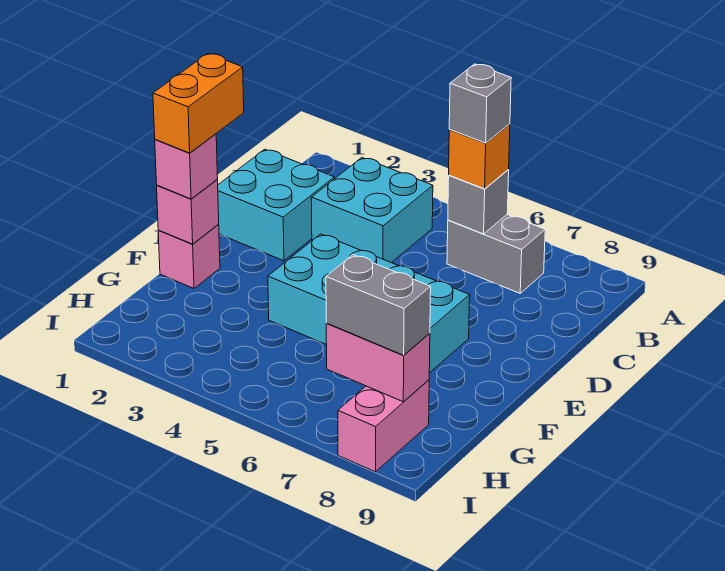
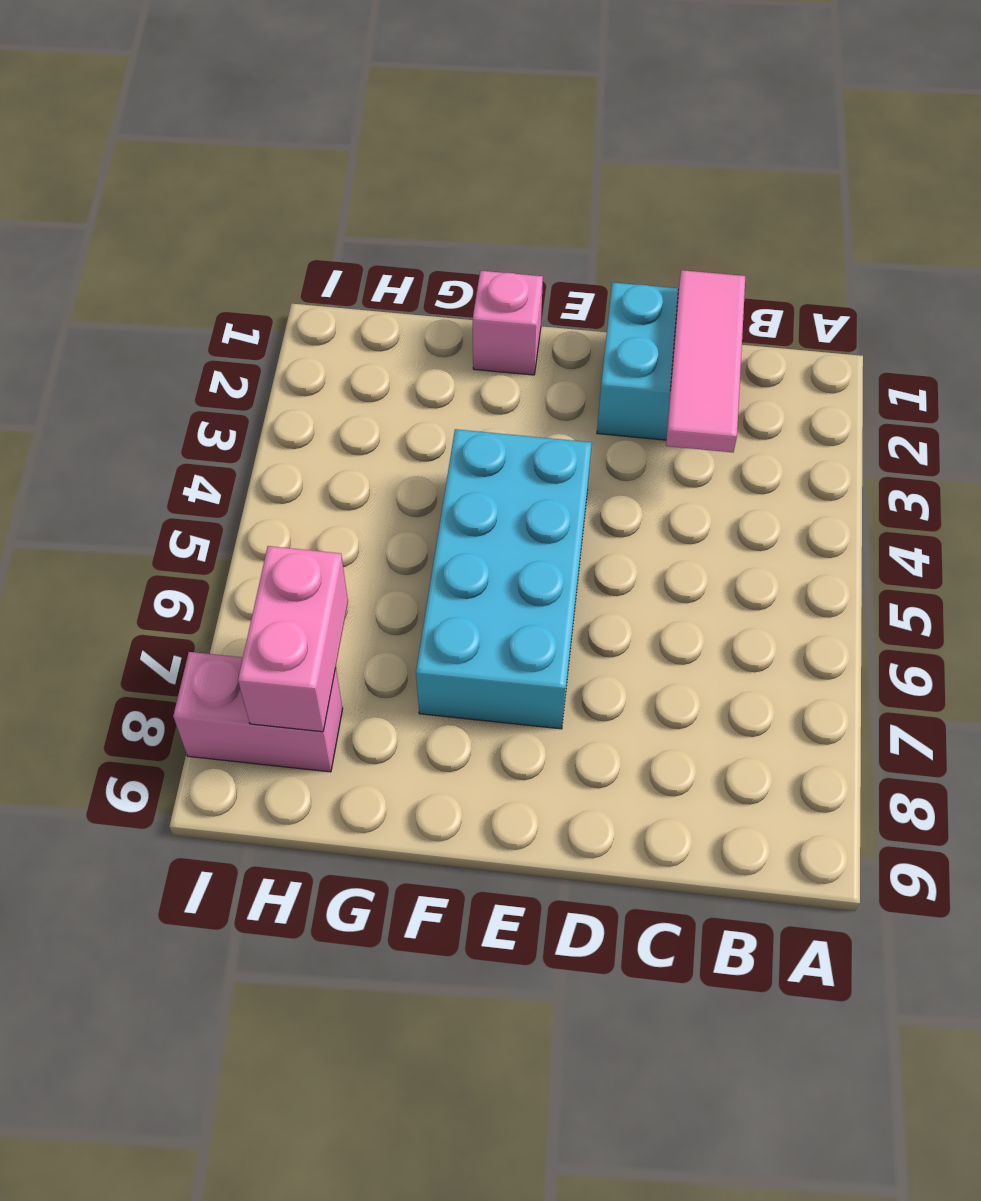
pink 1x3 tile [666,270,745,452] -> none
none -> cyan 2x2 brick [311,158,433,263]
none -> grey 1x2 brick [447,214,545,293]
none -> grey 1x1 brick [448,170,509,234]

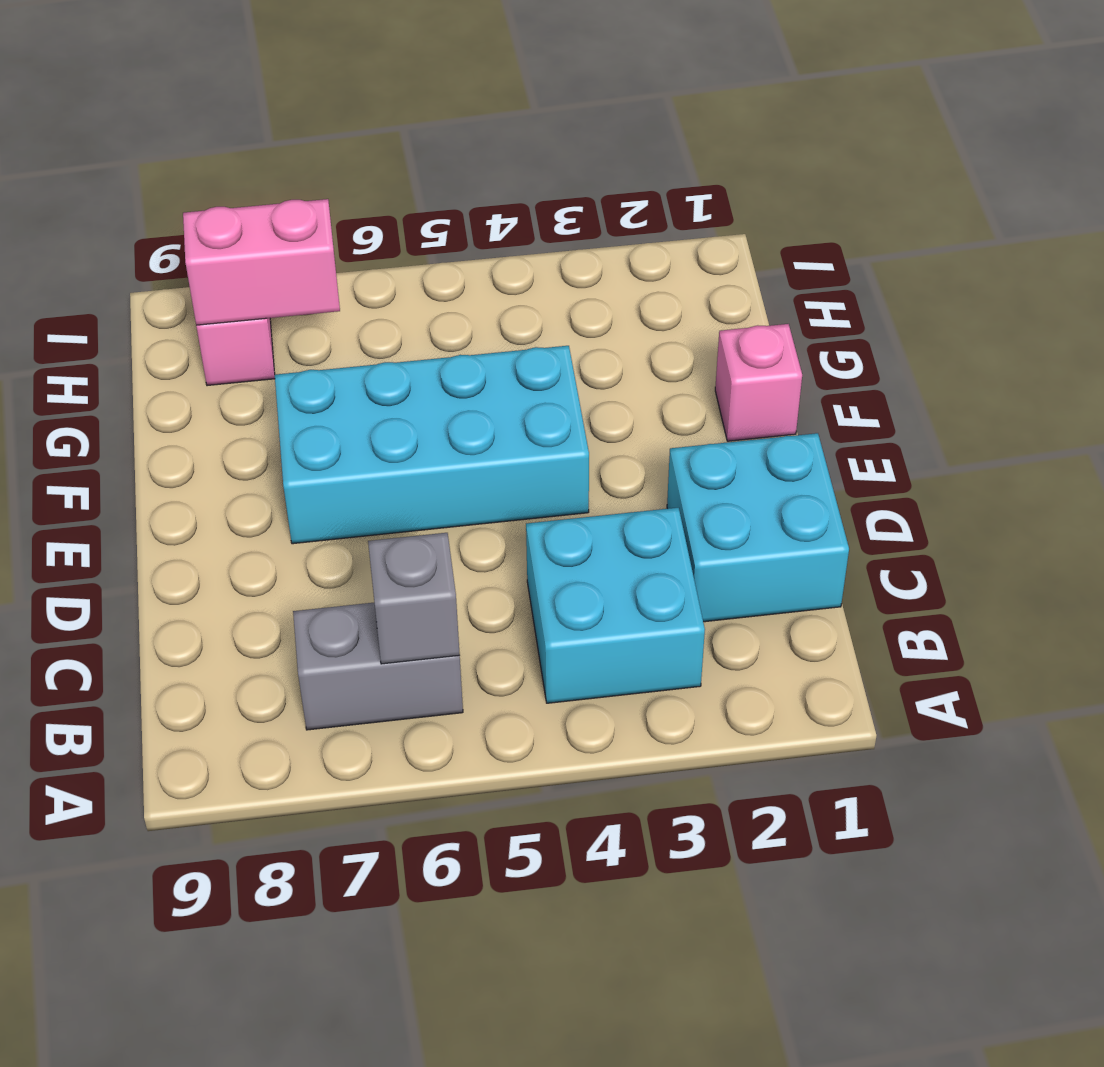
none -> pink 1x1 brick [157,180,219,244]
none -> orange 1x1 brick [449,124,510,189]
none -> pink 1x1 brick [155,134,218,199]

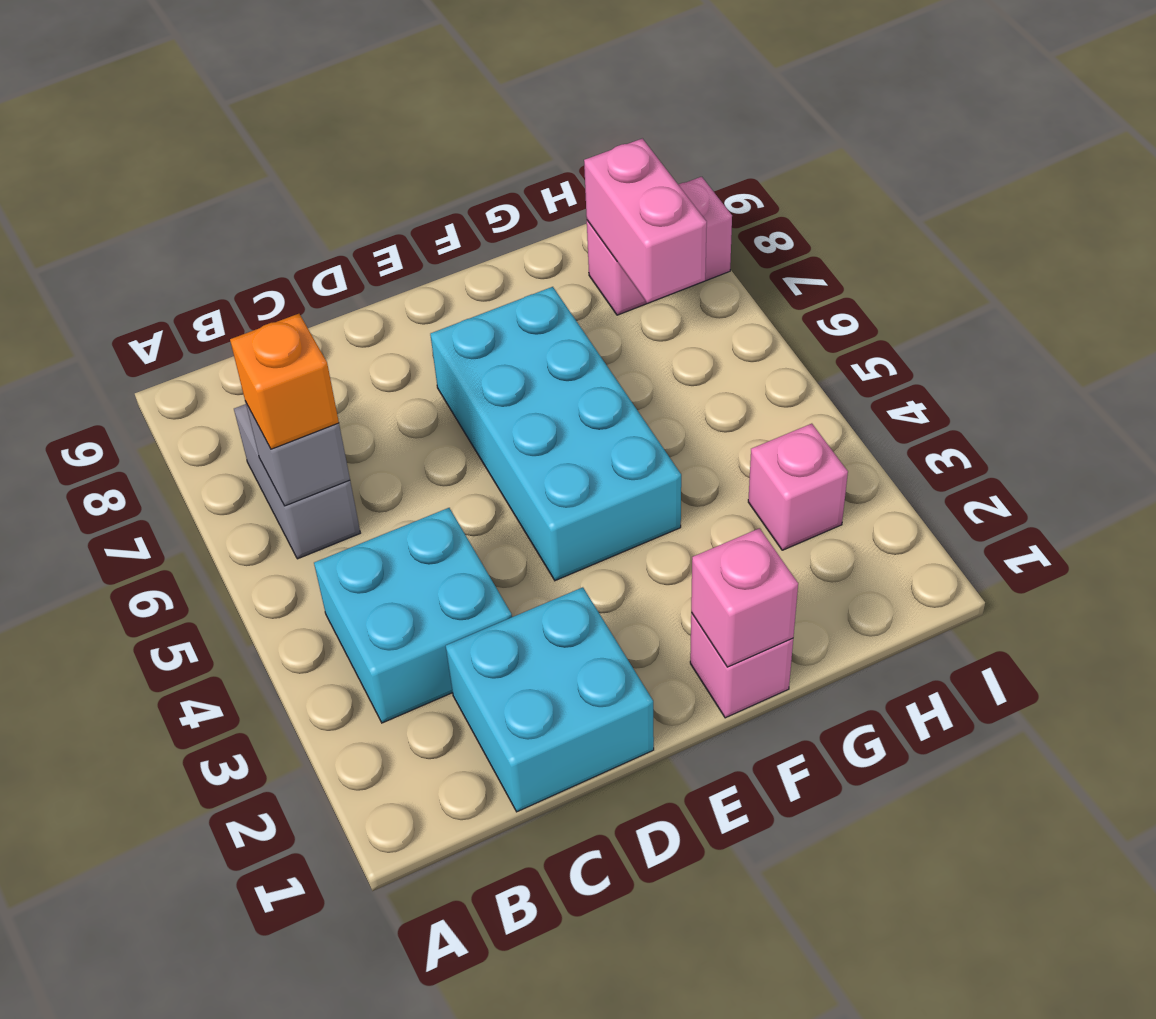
pink 1x1 brick [748,424,848,550] -> pink 1x1 brick moved to [155,134,218,199]
none -> grey 1x2 brick [326,255,431,355]
none -> grey 1x1 brick [449,64,511,143]
none -> orange 1x2 brick [153,54,244,153]

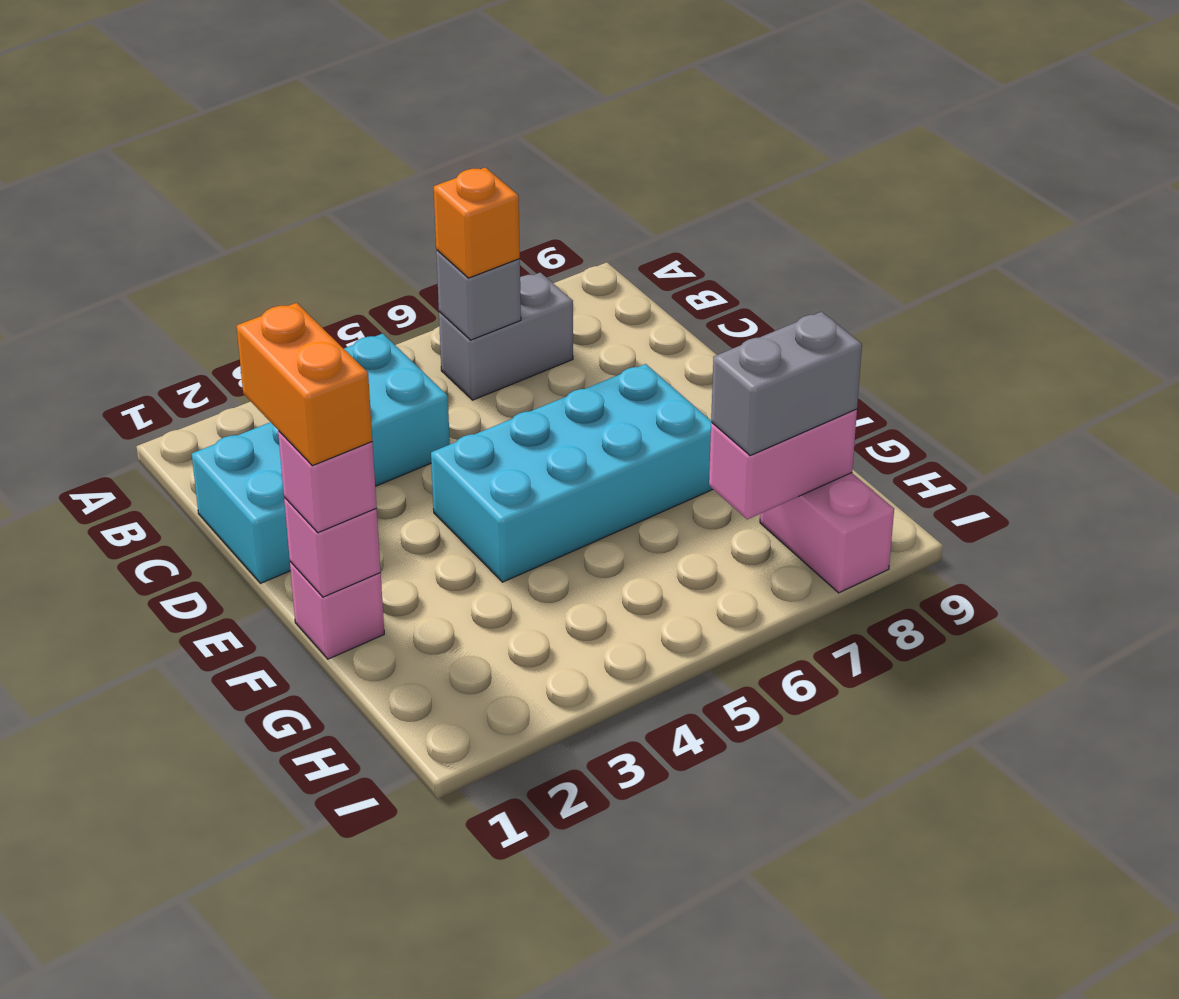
none -> grey 1x1 brick [449,64,511,143]

